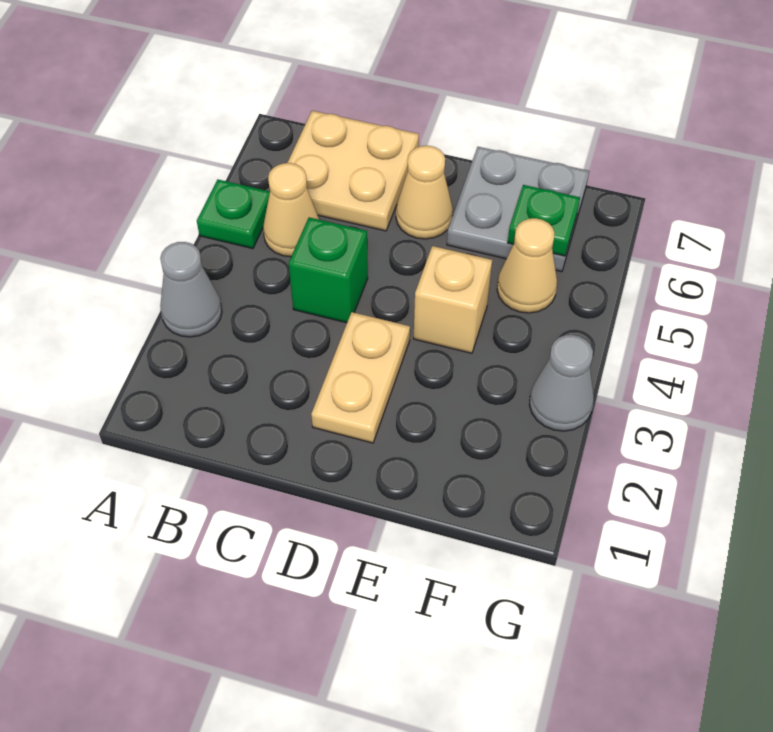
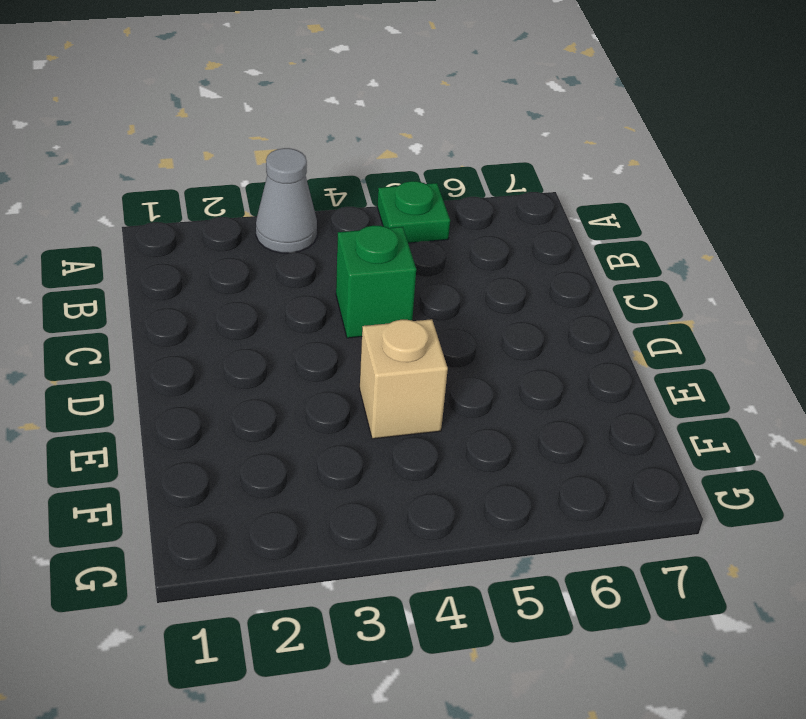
none -> tan 1x1 cone [263,163,319,257]
none -> tan 2x2 plate [288,111,419,231]
none -> tan 1x2 plate [311,312,410,443]

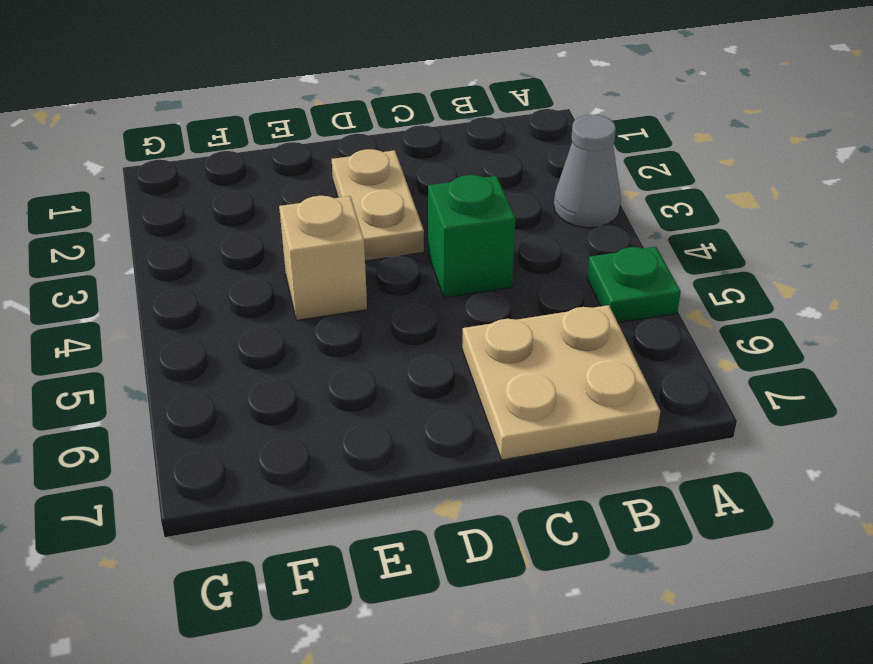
none -> tan 1x1 cone [263,163,319,257]
none -> tan 1x1 cone [396,146,453,239]
none -> grey 2x2 plate [447,147,589,272]

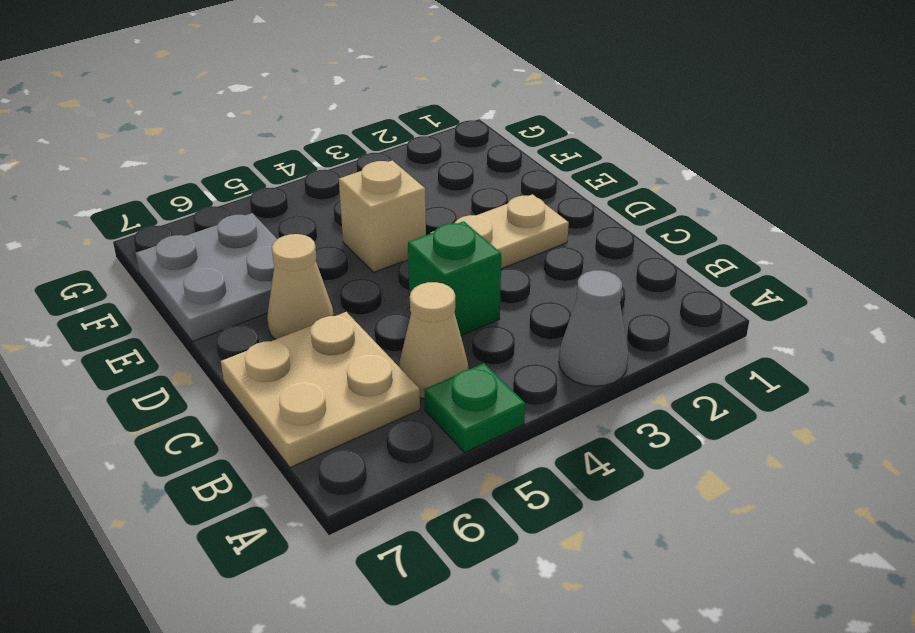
none -> tan 1x1 cone [497,218,557,313]
none -> grey 1x1 cone [529,335,594,431]
none -> green 1x1 plate [508,185,580,256]

